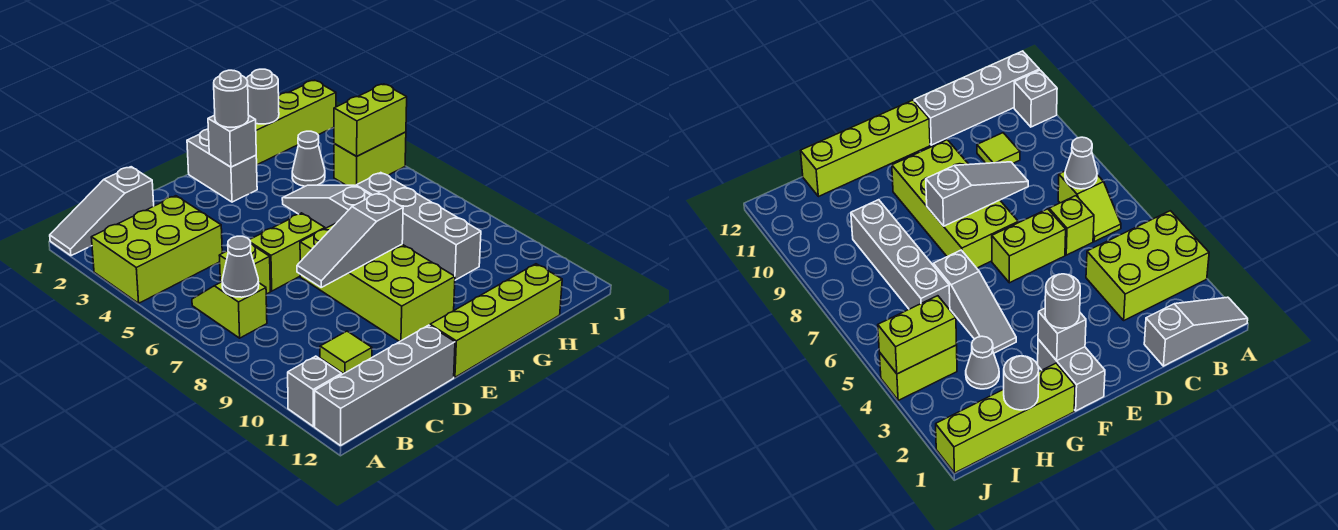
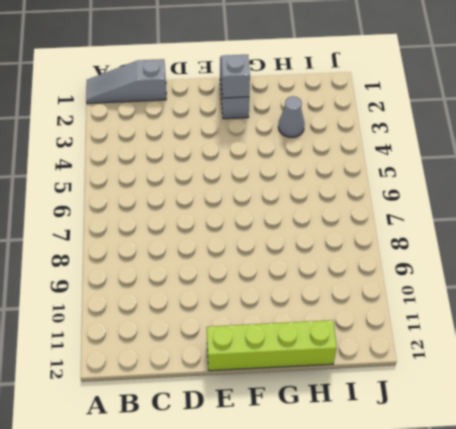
none -> lime 2x3 brick [91,196,222,303]
none -> grey 1x1 brick [288,356,342,426]
none -> grey 1x4 brick [314,325,455,446]

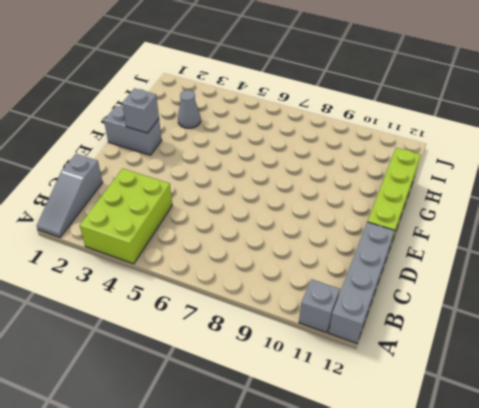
none -> lime 1x2 slope [192,282,267,338]
none -> lime 1x1 brick [219,244,270,294]
none -> lime 1x1 tile [320,331,372,374]

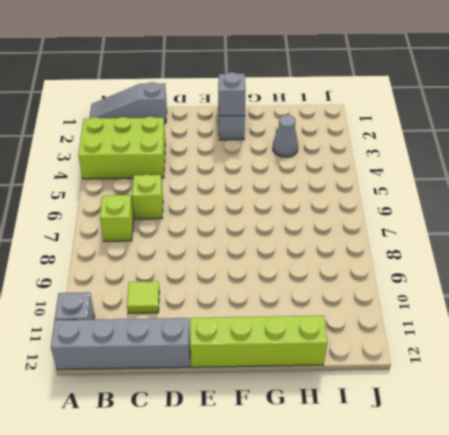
none -> lime 1x2 brick [250,213,325,291]
none -> lime 2x4 brick [300,223,455,342]
none -> lime 1x4 brick [256,80,336,165]

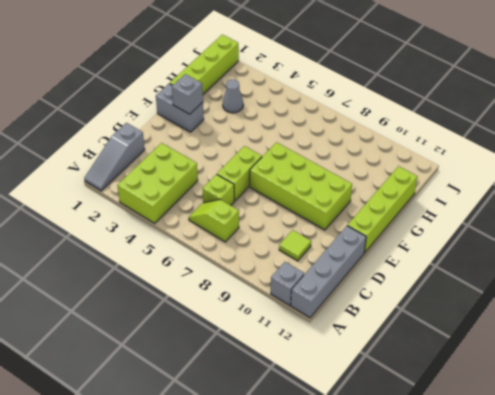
none -> grey 1x3 slope [282,185,371,229]
none -> grey 1x4 brick [356,173,481,280]
none -> lime 1x2 brick [334,132,406,186]

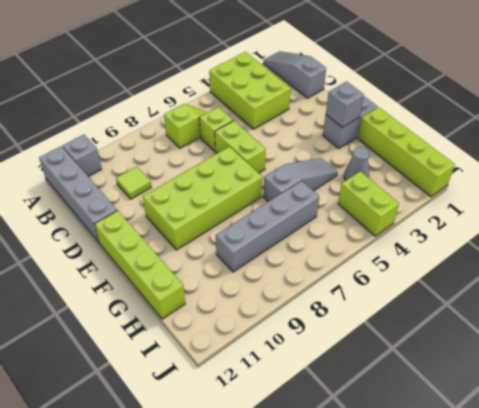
none -> grey 1x1 cone [222,236,259,297]
none -> grey 1x3 slope [297,193,403,287]
none -> grey 1x1 round brick [246,69,279,124]

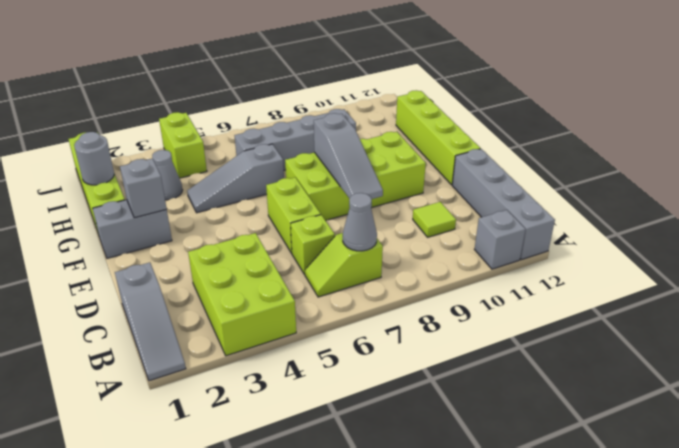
none -> lime 1x2 brick [334,84,407,156]
none -> grey 1x1 round brick [214,70,249,127]

